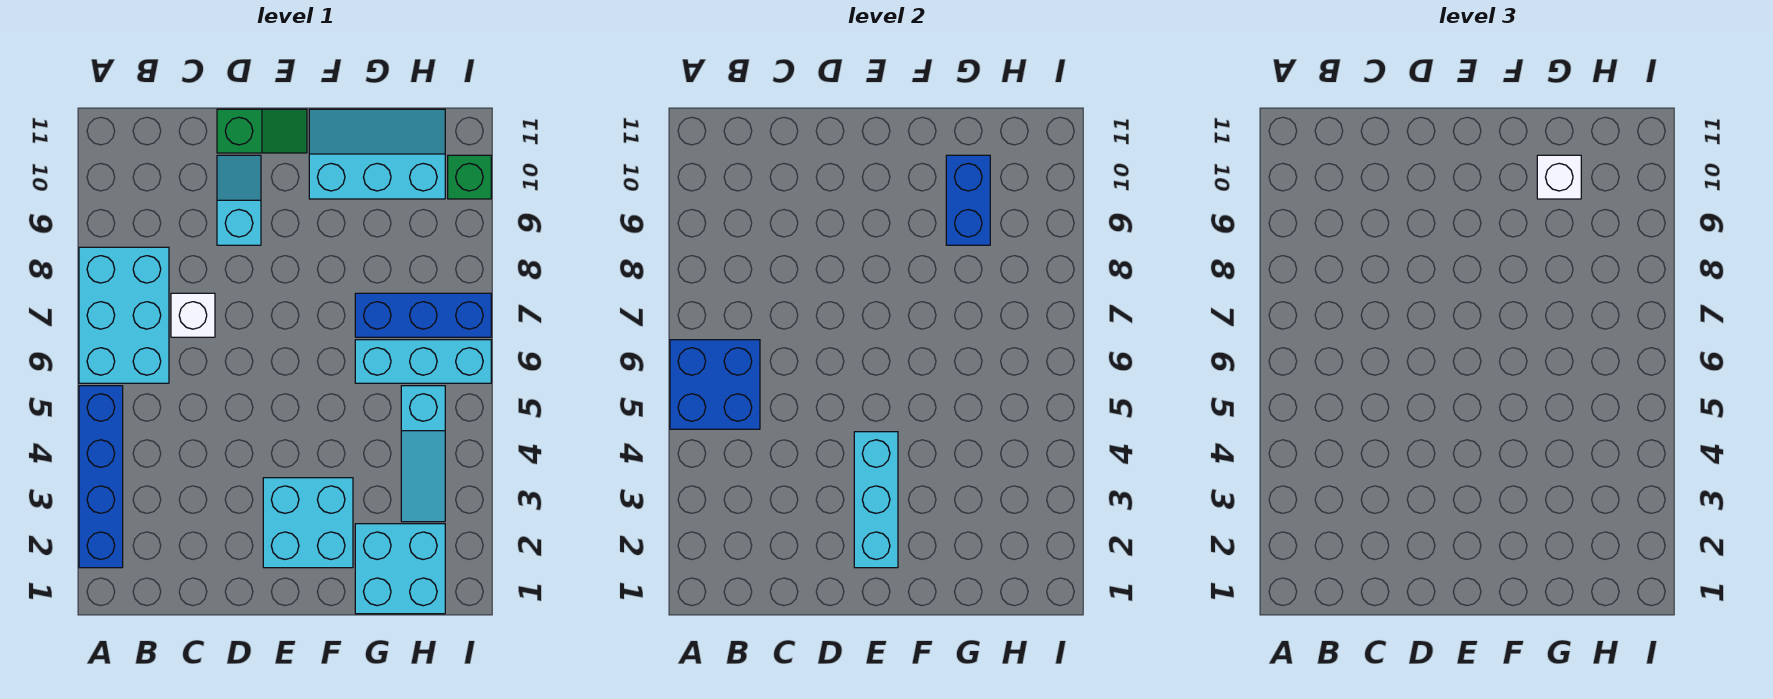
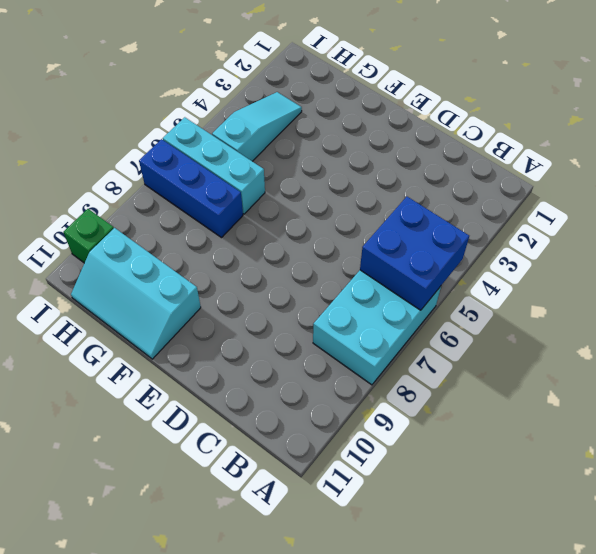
none -> blue 1x4 brick [79,386,123,568]
none -> white 1x1 brick [171,293,215,337]
none -> cyan 1x2 slope [217,155,261,245]

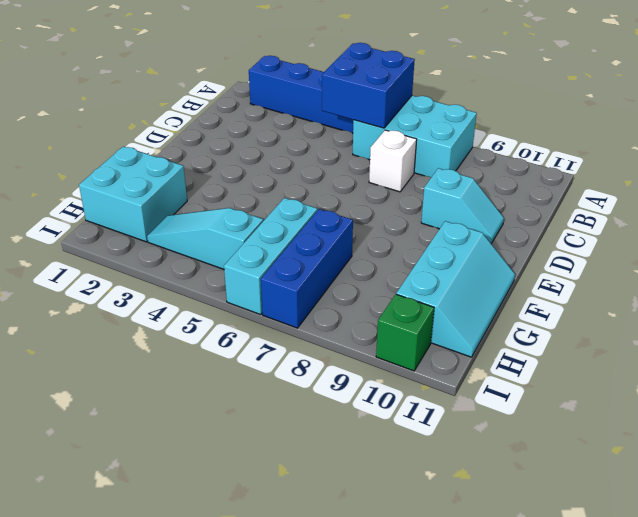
none -> green 1x2 slope [217,109,307,153]
none -> cyan 2x2 brick [263,478,353,568]
none -> cyan 1x3 brick [854,432,898,568]

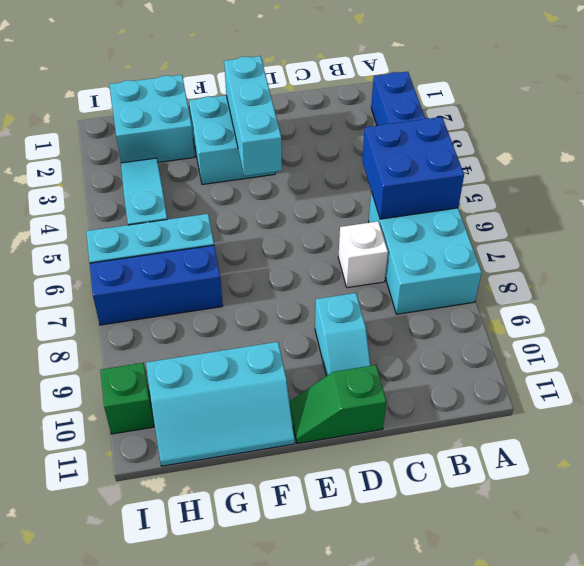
none -> blue 1x2 brick [946,155,990,245]
none -> white 1x1 brick [1537,155,1581,199]

